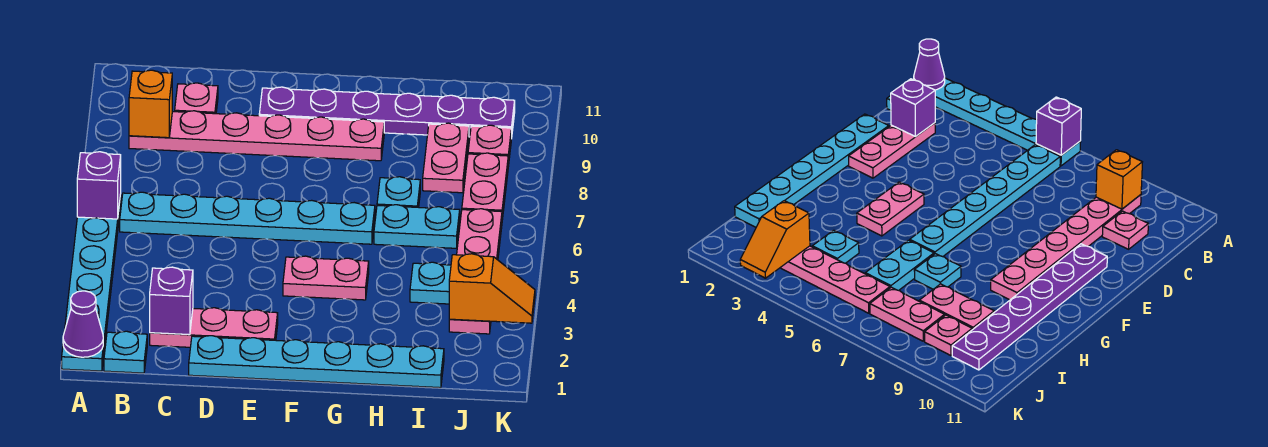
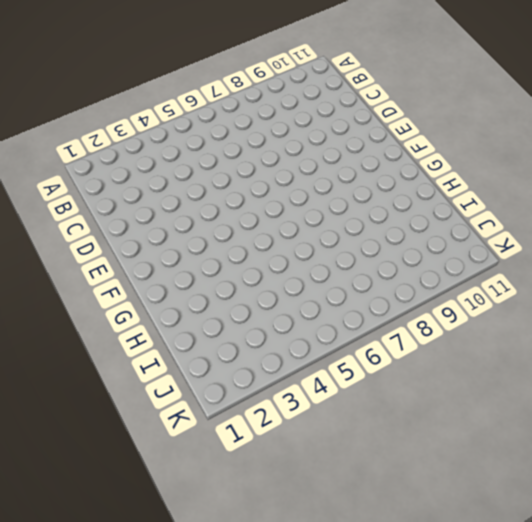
none -> cyan 1x6 plate [62,195,121,371]
none -> cyan 1x1 plate [104,331,147,373]
none -> cyan 1x6 plate [120,192,375,244]

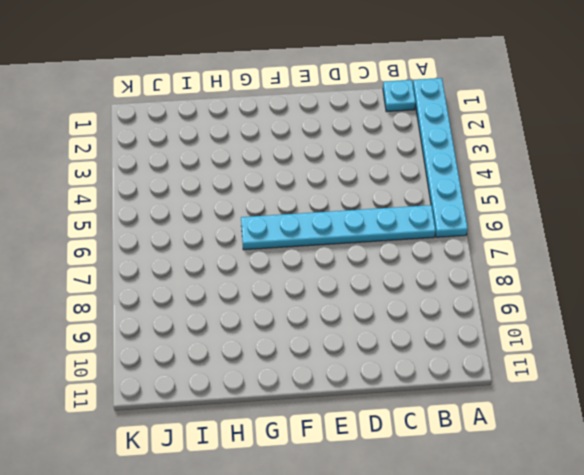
none -> pink 1x6 plate [129,111,384,161]
none -> pink 1x3 plate [150,308,278,347]
none -> pink 1x1 plate [175,83,218,114]

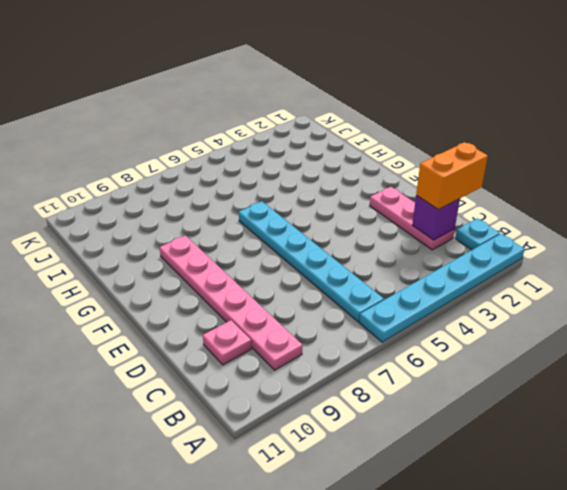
orange 1x2 brick [416,142,488,210] -> none
none -> cyan 1x6 plate [189,336,444,388]
none -> purple 1x6 plate [259,87,515,139]
none -> pink 1x2 plate [283,256,369,300]

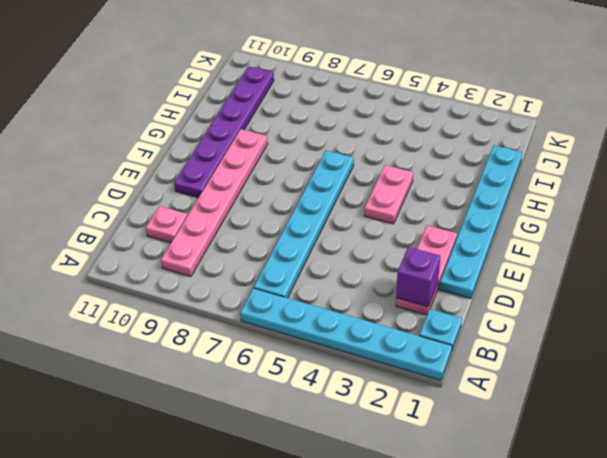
none -> cyan 1x2 plate [374,205,460,248]
none -> cyan 1x1 plate [377,177,420,207]
none -> cyan 1x1 plate [410,262,451,304]

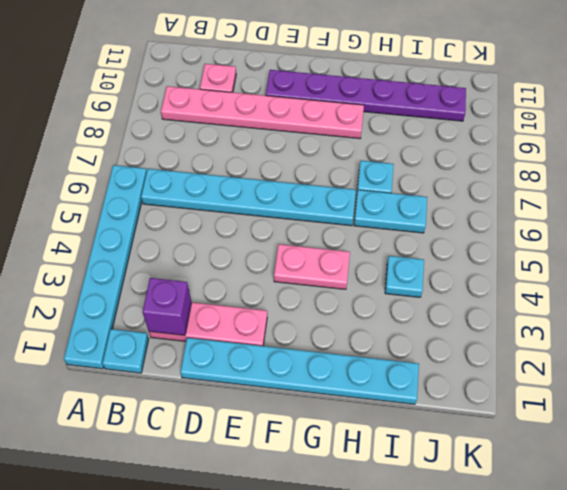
none -> pink 1x2 plate [423,123,469,193]
none -> pink 1x4 plate [449,209,502,334]
none -> pink 1x2 plate [462,153,508,219]

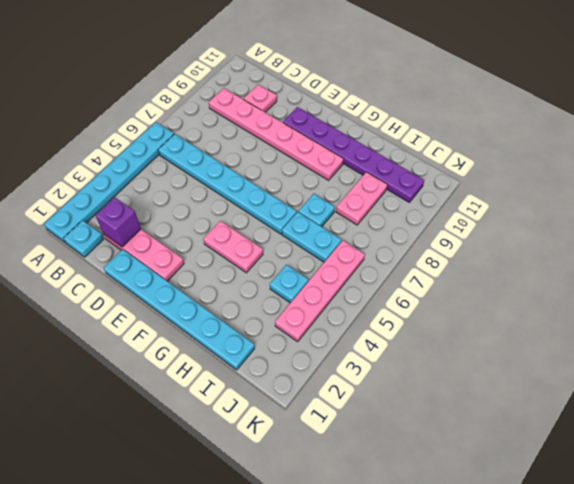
none -> pink 1x2 plate [462,153,508,219]
none -> pink 1x1 plate [468,125,511,166]
none -> purple 1x1 cone [63,291,103,357]

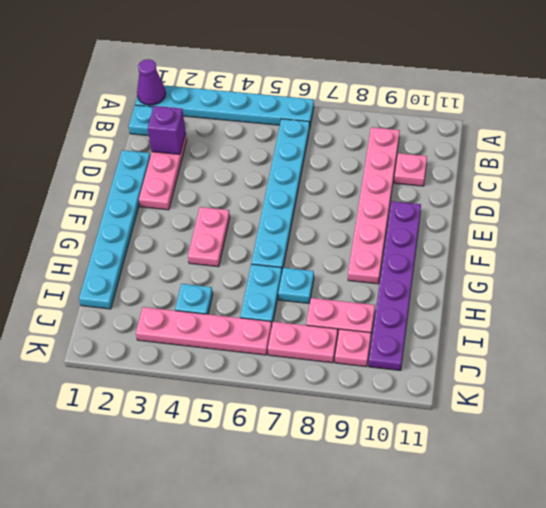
none -> purple 1x1 brick [77,152,121,219]
none -> orange 1x1 brick [129,70,172,138]
none -> orange 1x2 slope [449,254,535,323]

